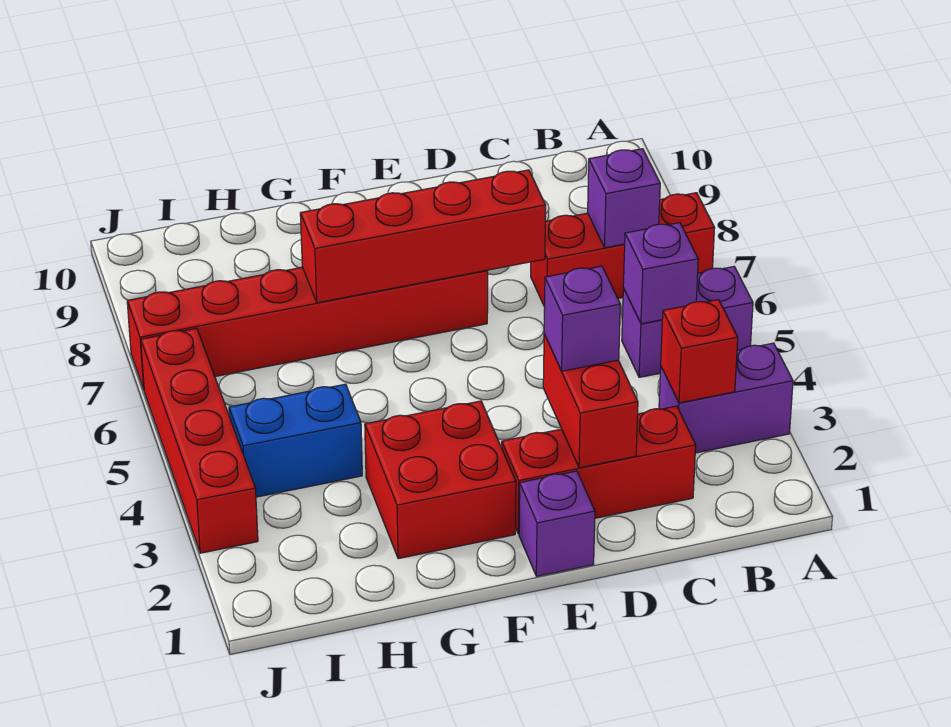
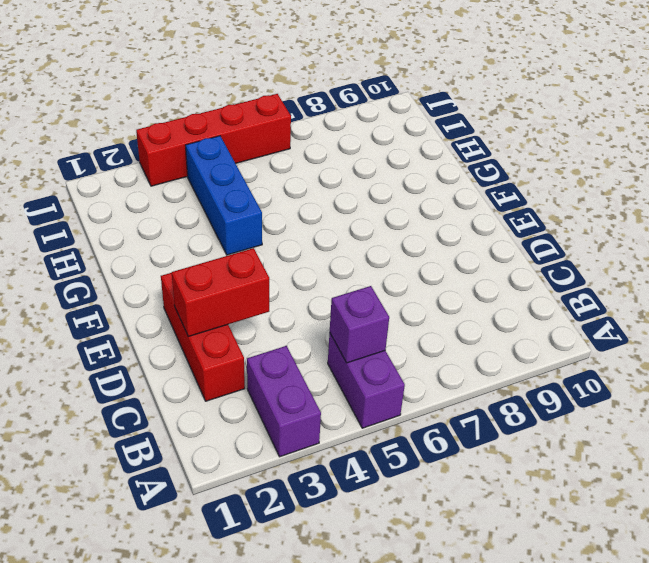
blue 1x3 brick [186,136,262,255] -> blue 1x2 brick [229,384,362,497]
none -> red 1x3 brick [531,193,715,307]
none -> purple 1x1 brick [519,471,595,576]
none -> red 1x6 brick [127,267,488,389]

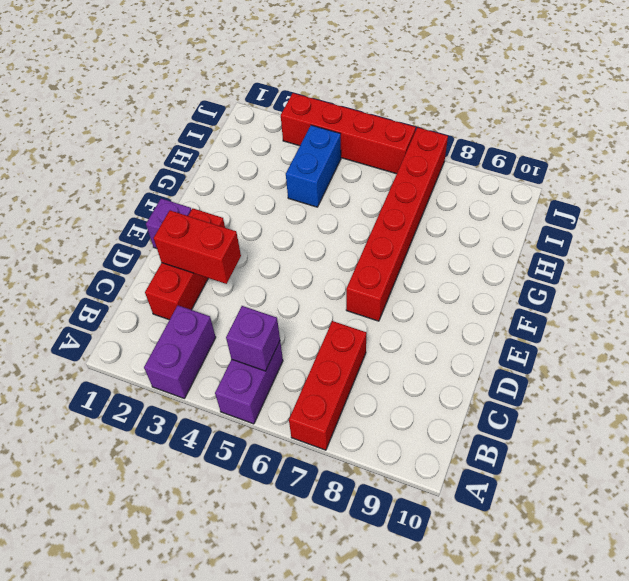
none -> red 2x2 brick [365,401,516,559]
none -> red 1x1 brick [661,300,738,403]
none -> purple 1x1 brick [588,149,660,248]

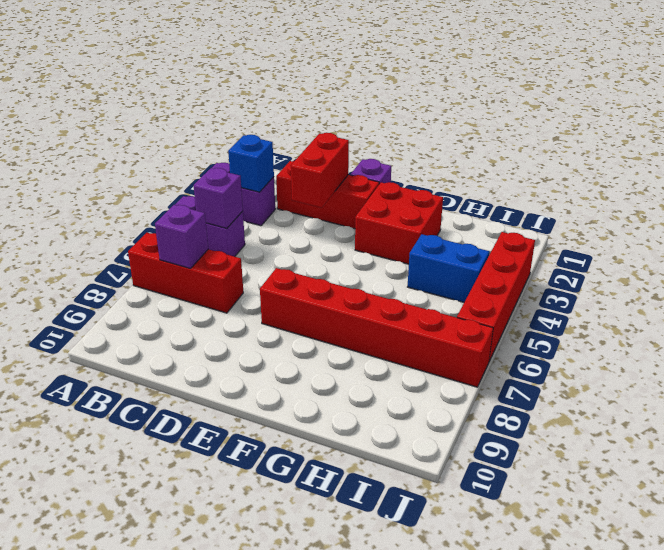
blue 1x1 brick [228,135,274,192] -> red 1x1 brick [661,300,738,403]
none -> red 1x4 brick [300,170,546,303]
none -> purple 1x1 brick [544,266,620,371]

